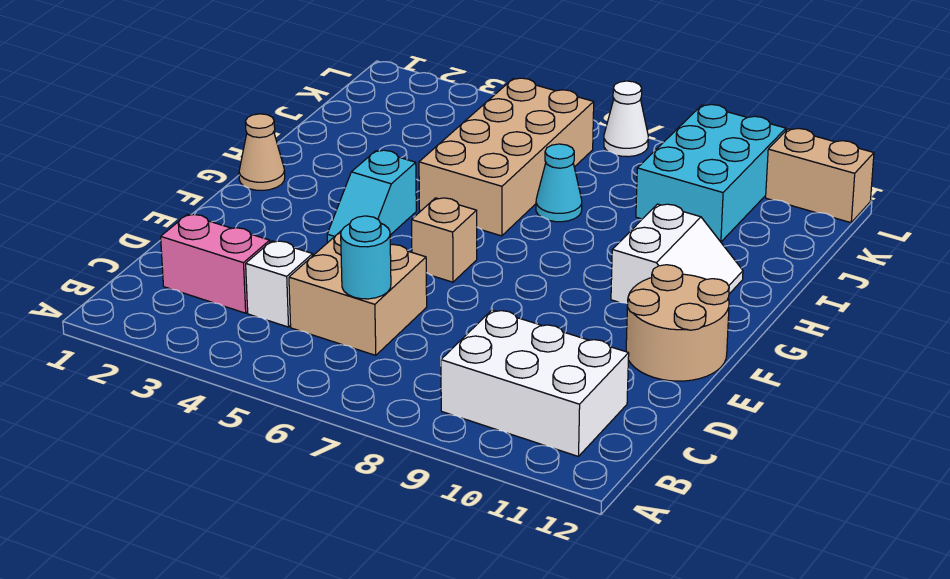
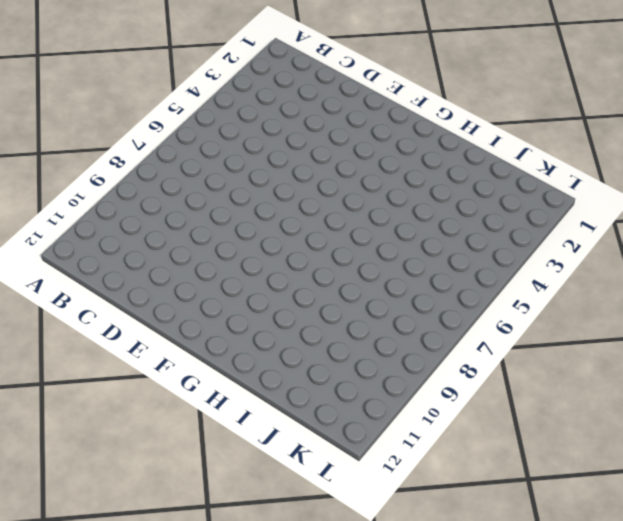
none -> white 2x3 brick [441,310,629,456]
none -> pink 1x2 brick [161,214,270,313]
none -> white 1x1 brick [246,241,313,327]

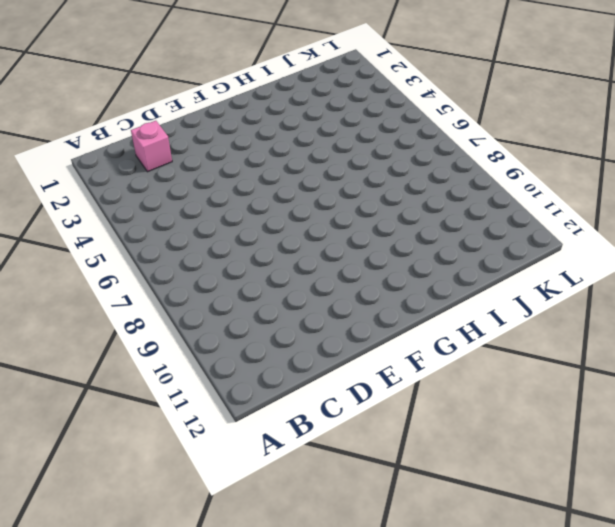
pink 1x1 brick [131,121,172,172] -> pink 1x2 brick [161,214,270,313]
none -> white 2x3 brick [441,310,629,456]
none -> white 1x1 brick [246,241,313,327]
none -> tan 2x2 brick [289,231,427,355]

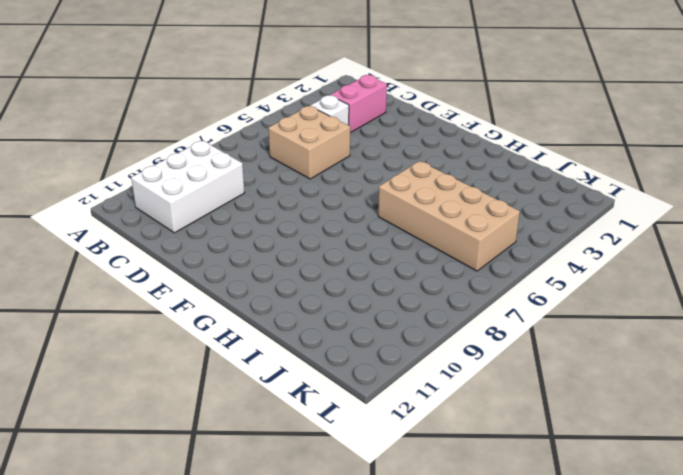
none -> tan 2x2 round brick [626,265,729,381]
none -> cyan 1x2 slope [327,150,416,242]
none -> tan 1x1 brick [411,198,477,282]

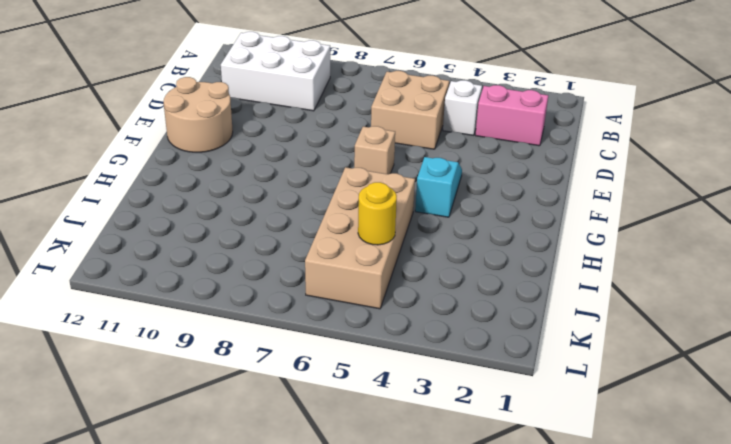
yellow 1x1 round brick [358,182,397,245] -> none
none -> tan 1x1 cone [239,114,285,190]
none -> white 2x2 slope [611,204,743,303]
none -> cyan 1x1 cone [536,144,582,222]

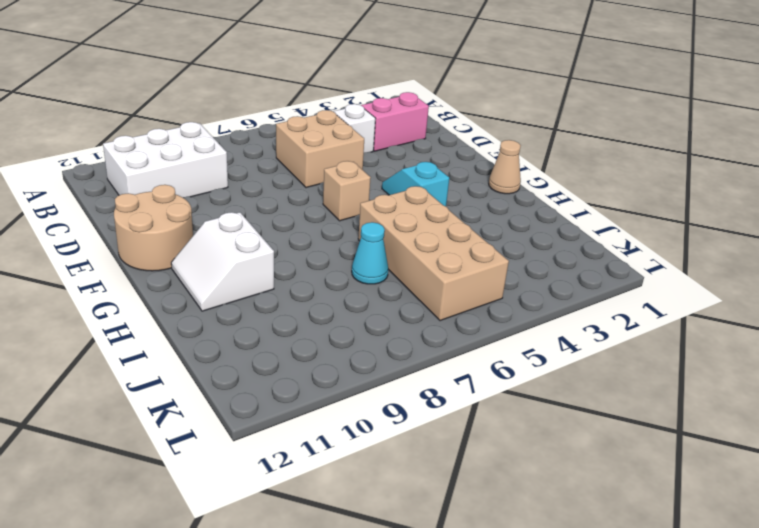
none -> cyan 2x3 brick [636,104,786,242]
none -> white 1x1 cone [604,81,648,157]
none -> tan 1x2 brick [766,128,874,223]

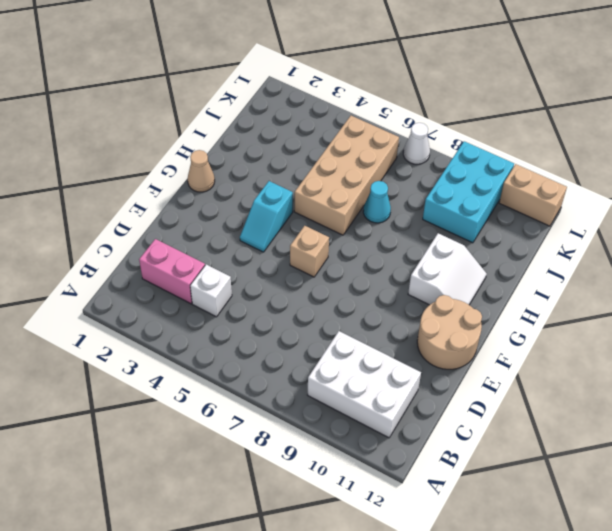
none -> tan 2x2 brick [289,231,427,355]
none -> cyan 1x1 round brick [341,216,391,299]

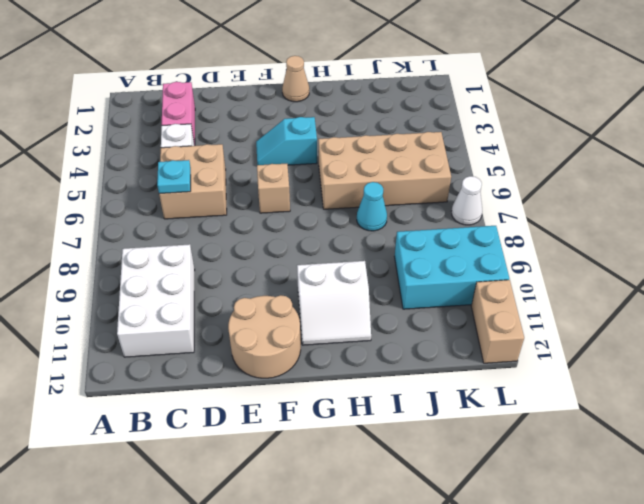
cyan 1x1 plate [157,160,191,194] -> cyan 1x1 round brick [341,216,391,299]

